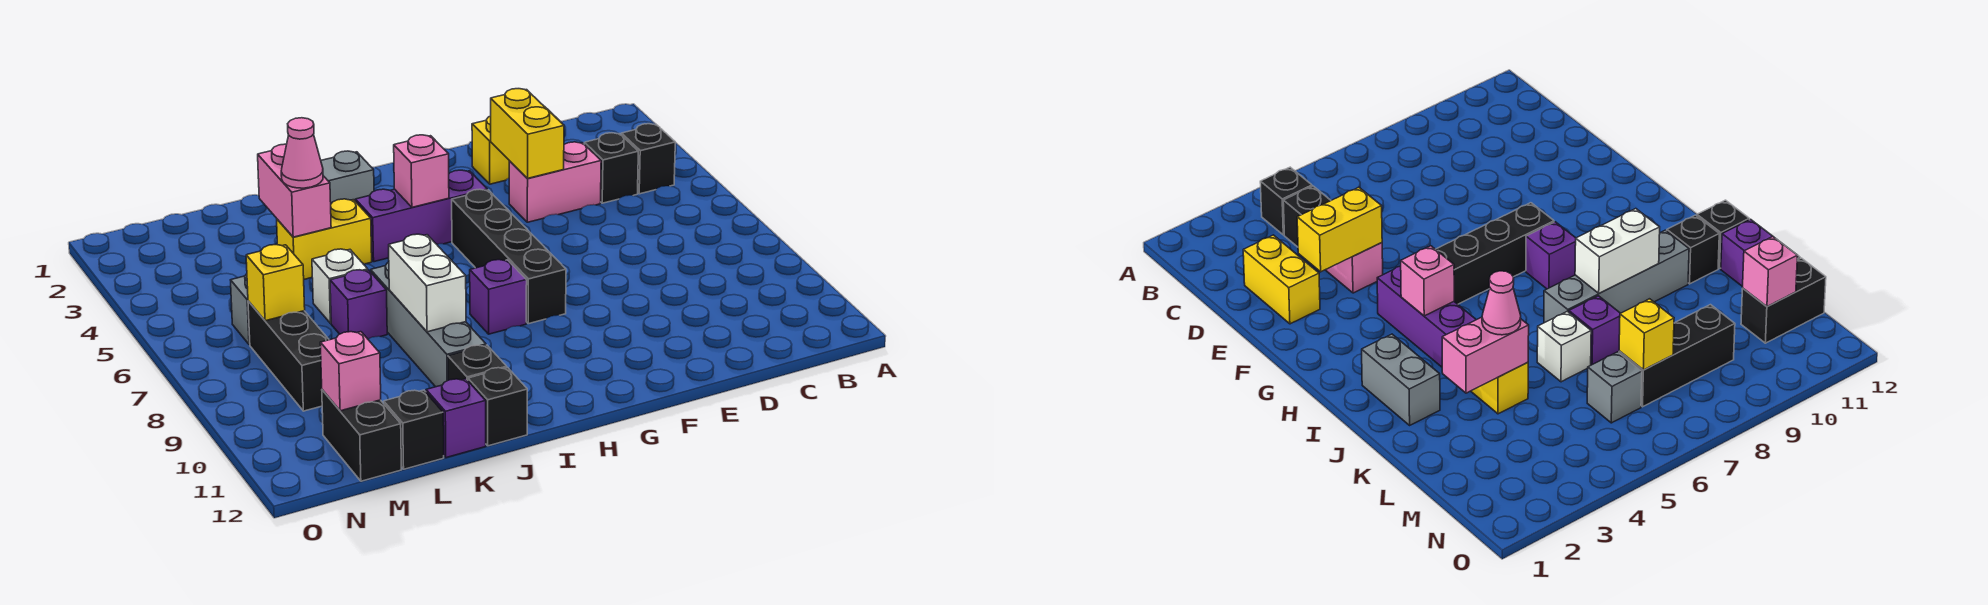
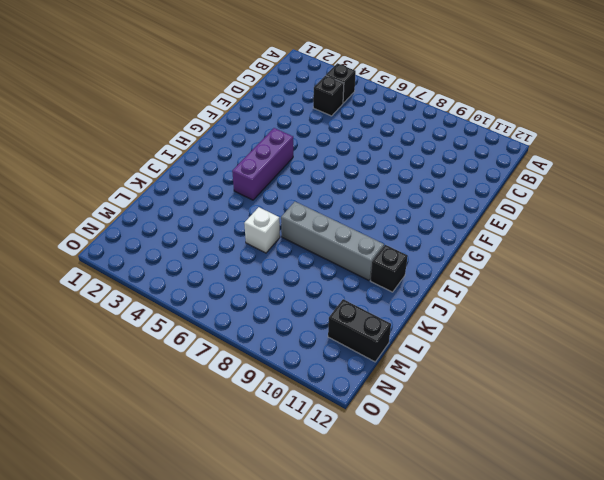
none -> yellow 1x2 brick [472,107,550,184]
none -> pink 1x2 brick [509,142,601,222]
none -> black 1x4 brick [452,189,566,324]

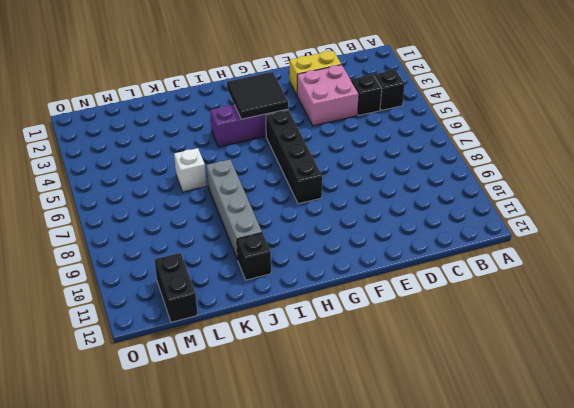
pink 2x2 brick [297,65,359,126] -> pink 1x2 brick [509,142,601,222]
black 2x2 tile [227,72,288,119] -> pink 1x1 brick [394,135,449,207]
none -> purple 1x1 brick [470,260,527,334]
none -> grey 1x2 brick [321,151,374,204]
none -> yellow 1x2 brick [277,199,372,279]

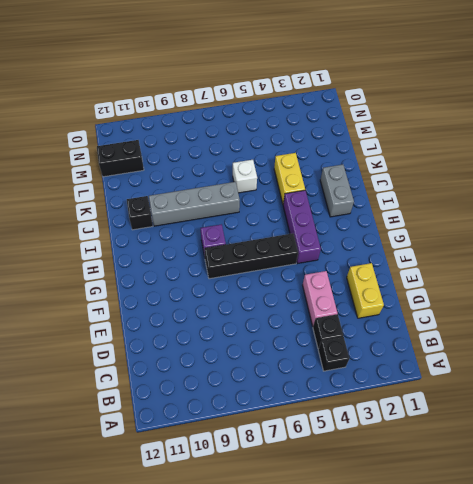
none -> black 1x1 brick [468,368,527,446]
none -> purple 1x1 brick [330,270,387,339]
none -> purple 1x1 brick [426,379,486,458]

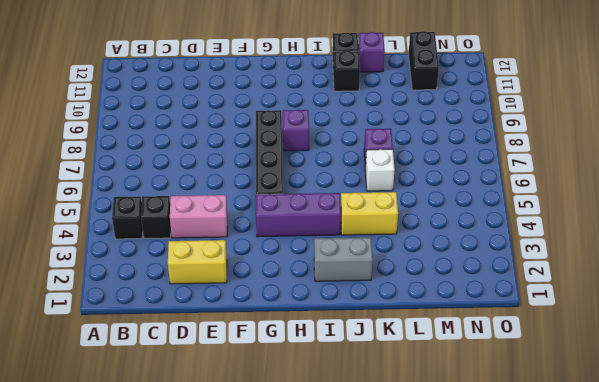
none -> grey 1x4 brick [371,262,486,387]
none -> black 1x1 brick [384,390,444,469]
none -> grey 1x1 brick [231,274,250,345]

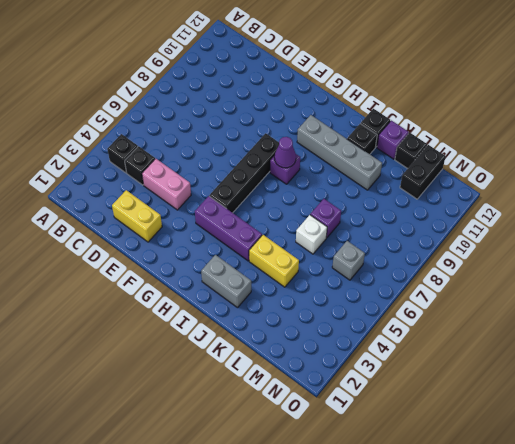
purple 1x1 cone [274,137,296,168] -> none
grey 1x4 brick [297,115,382,190] -> grey 1x4 brick turned to [371,262,486,387]
none -> black 1x3 brick [248,301,329,411]
none -> yellow 1x2 brick [491,89,564,178]
none -> pink 1x1 brick [394,135,449,207]

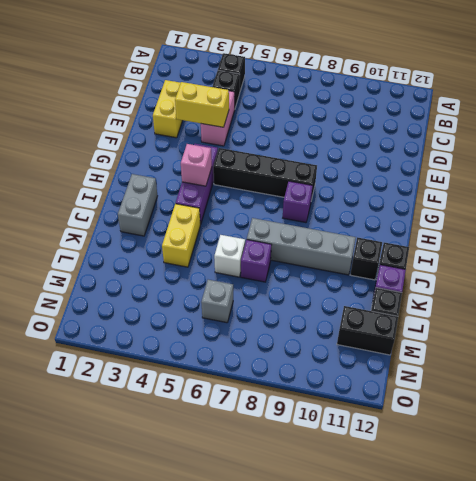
none -> black 1x3 brick [248,301,329,411]
none -> white 1x2 brick [389,234,466,332]
none -> pink 1x2 brick [258,144,331,237]

